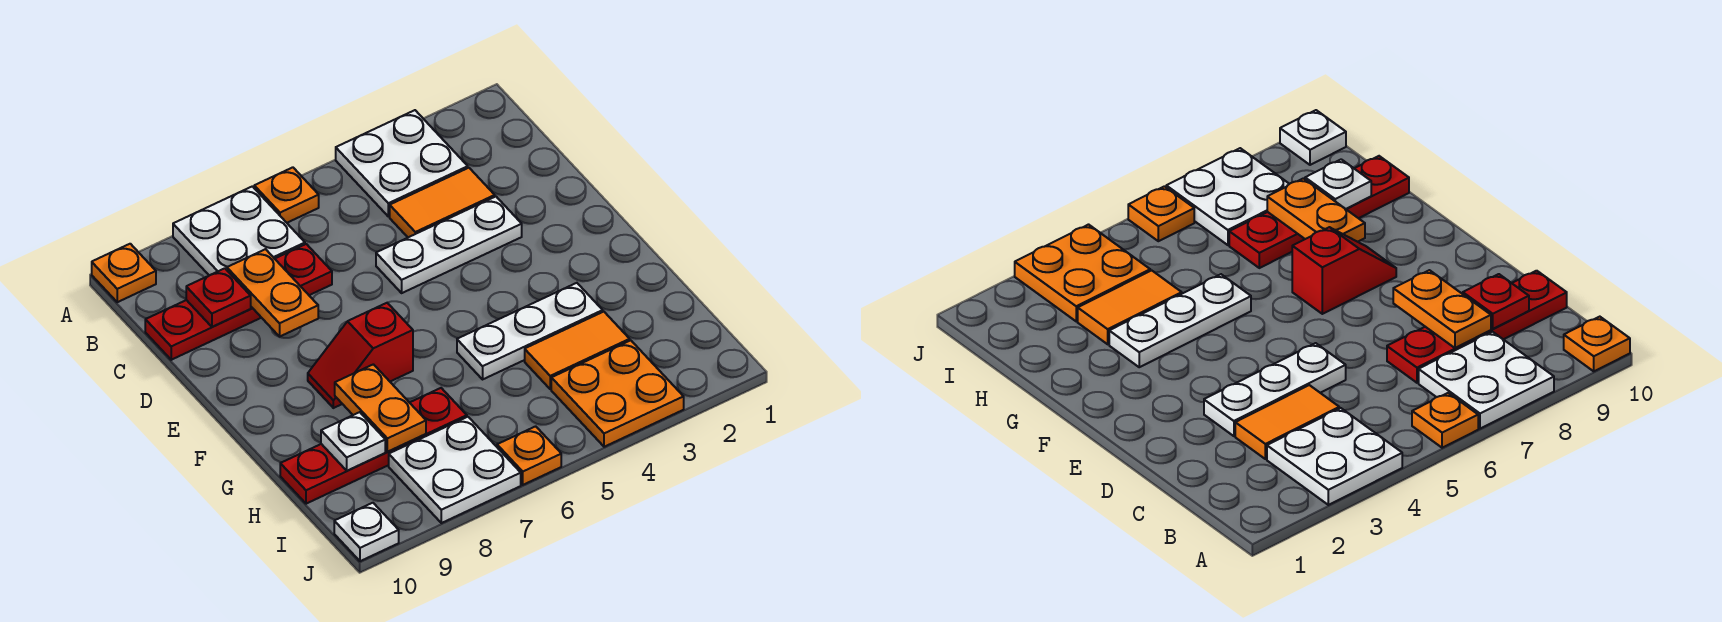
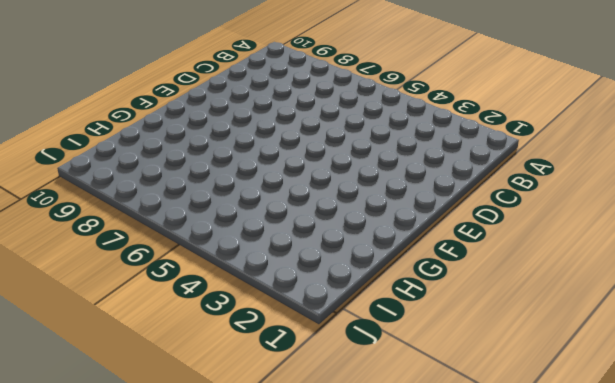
none -> white 2x2 plate [336,110,468,217]
none -> orange 1x1 plate [254,167,319,223]
none -> white 2x2 plate [173,186,305,275]

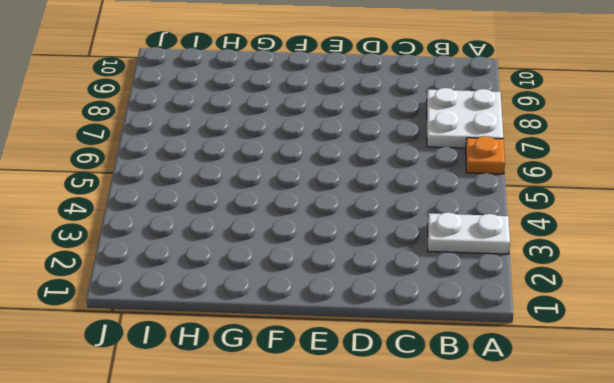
white 1x2 plate [428,212,510,254] -> white 2x2 plate [336,110,468,217]
none -> orange 1x1 plate [92,244,156,302]
none -> orange 1x2 tile [390,168,495,237]
none -> red 1x4 plate [145,244,332,360]

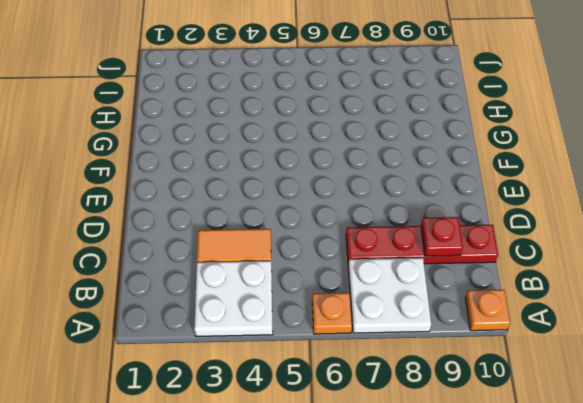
none -> white 1x3 plate [376,197,522,293]
none -> red 1x2 slope [308,303,413,408]
none -> white 1x3 plate [457,283,603,379]

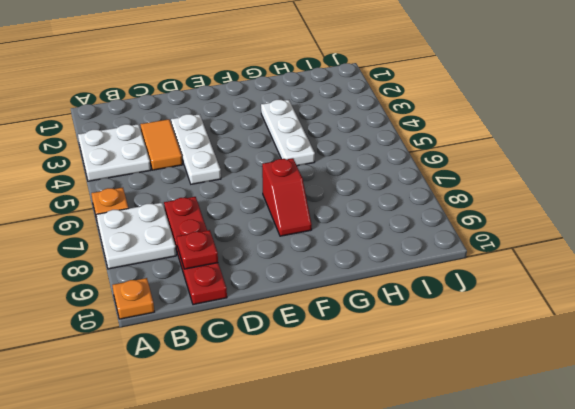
none -> orange 1x2 tile [525,312,630,389]
none -> red 1x4 plate [280,388,467,504]
none -> orange 2x2 plate [551,340,684,447]

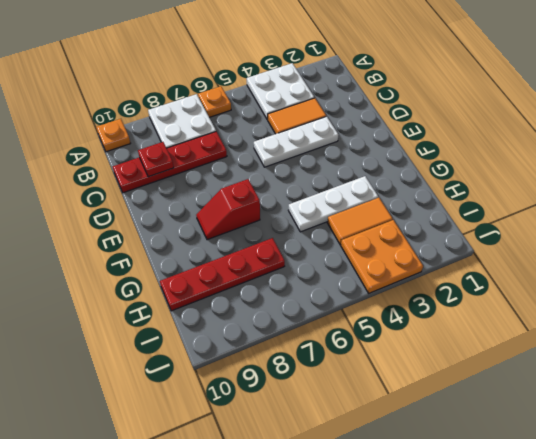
none -> white 2x2 plate [389,417,521,523]
none -> orange 1x1 plate [497,426,561,485]
none -> white 1x1 plate [334,503,399,561]

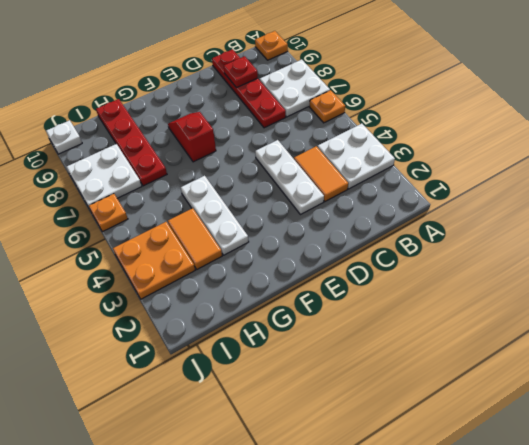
none -> orange 1x2 plate [227,249,318,336]
none -> orange 1x2 plate [335,364,426,452]
none -> white 1x1 plate [321,412,385,471]

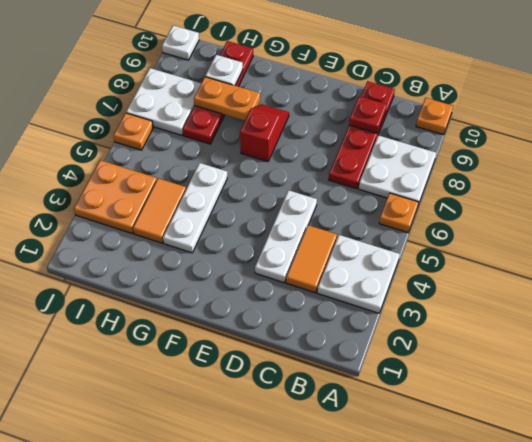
none -> orange 1x2 plate [227,249,318,336]

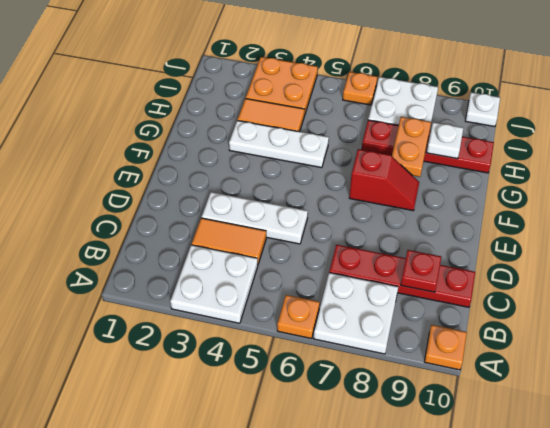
none -> orange 1x2 plate [227,249,318,336]

